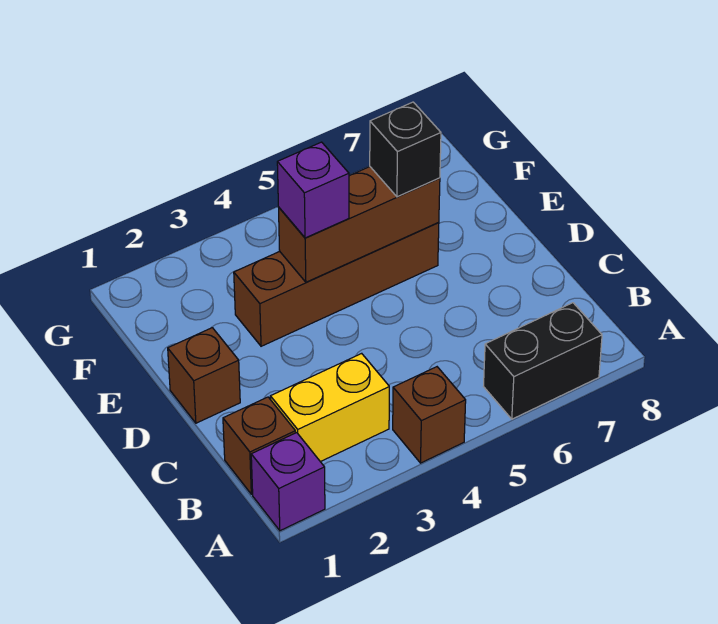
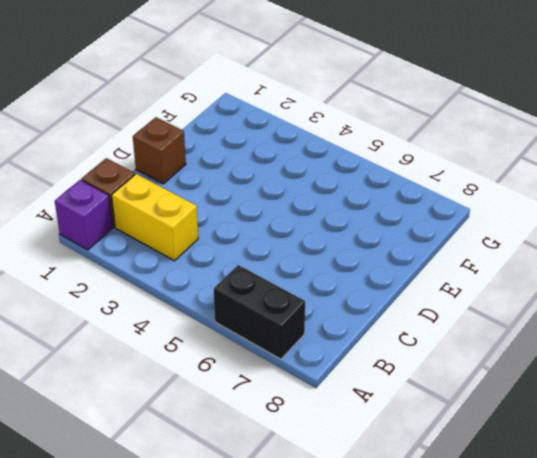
none -> brown 1x1 brick [393,367,466,463]
none -> brown 1x4 brick [234,223,439,346]

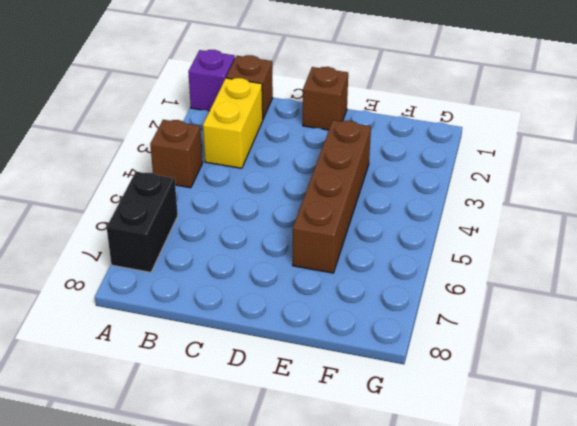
none -> brown 1x3 brick [278,167,440,282]
none -> purple 1x1 brick [277,142,349,238]

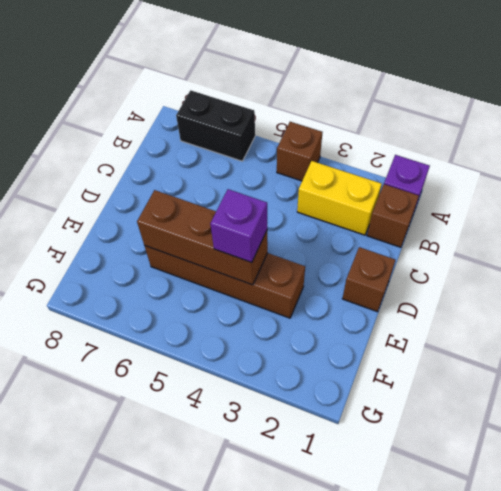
none -> black 1x1 brick [370,102,441,197]

